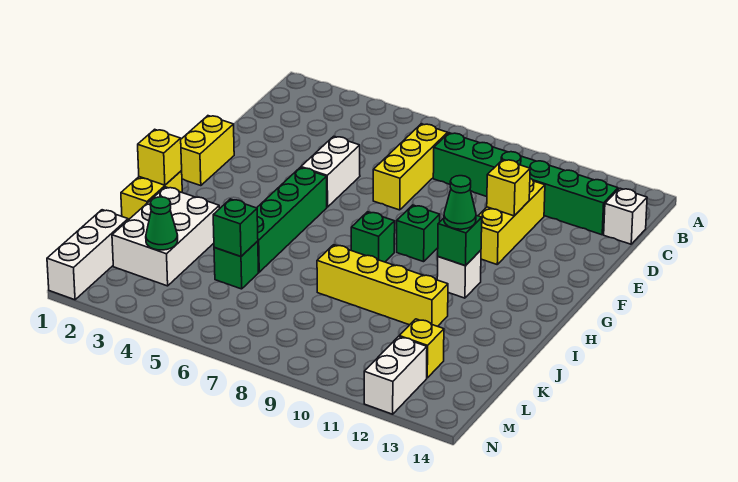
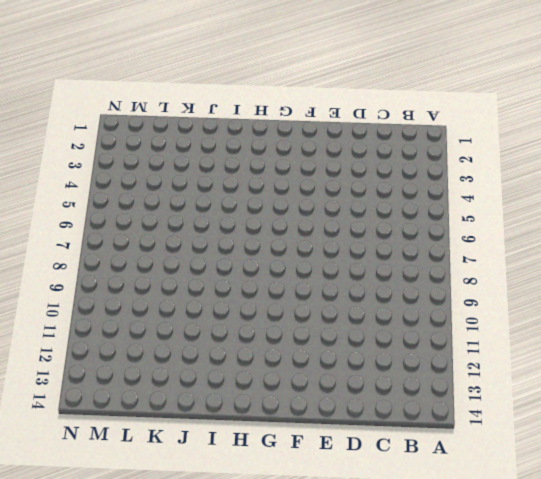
none -> yellow 1x3 brick [373,124,448,210]
none -> green 1x6 brick [433,133,618,235]
none -> white 1x1 brick [604,188,647,244]

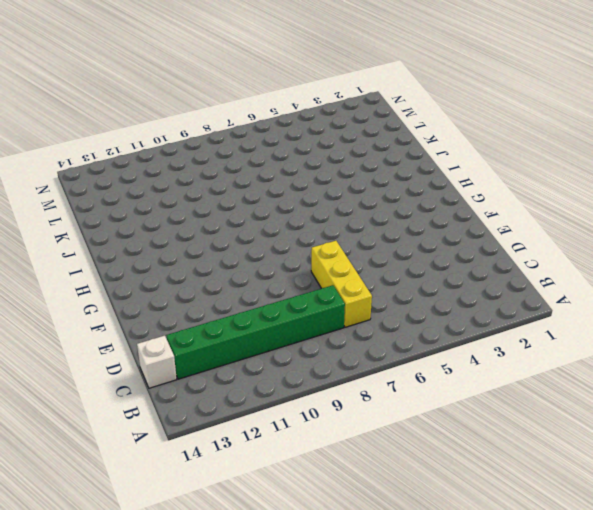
none -> yellow 1x3 brick [478,178,545,264]
none -> white 1x2 brick [301,136,360,207]
none -> yellow 1x2 brick [181,116,234,186]

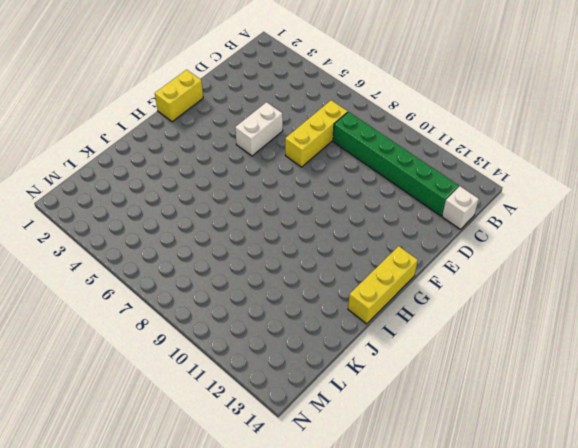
yellow 1x3 brick [348,246,418,324] -> yellow 1x3 brick moved to [478,178,545,264]
none -> green 1x4 brick [257,168,327,272]
none -> green 1x1 brick [397,205,440,262]
none -> green 1x1 brick [351,212,395,262]

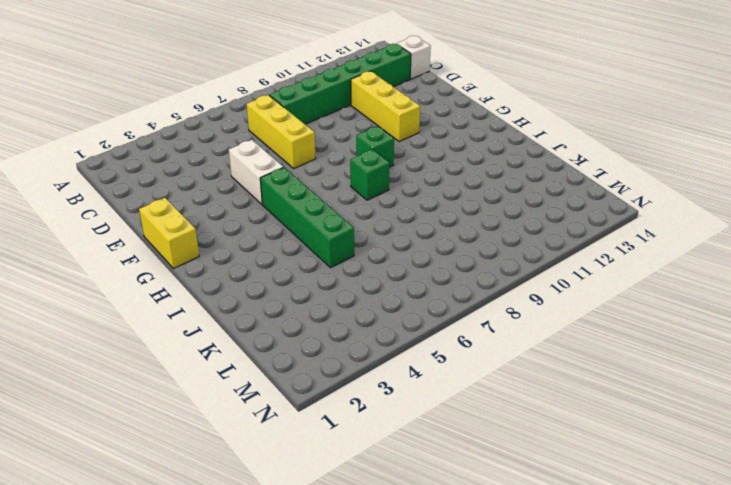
none -> white 1x1 brick [437,250,481,298]
none -> yellow 1x2 brick [121,171,182,220]
none -> white 2x3 brick [112,187,219,286]

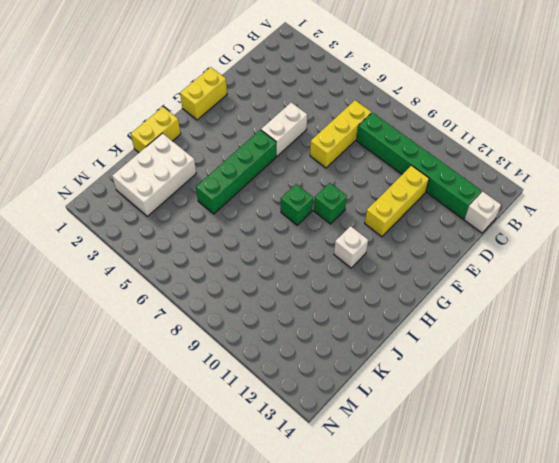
none -> yellow 1x4 brick [317,245,448,326]
none -> green 1x1 brick [214,241,258,289]
none -> white 1x3 brick [47,210,128,300]

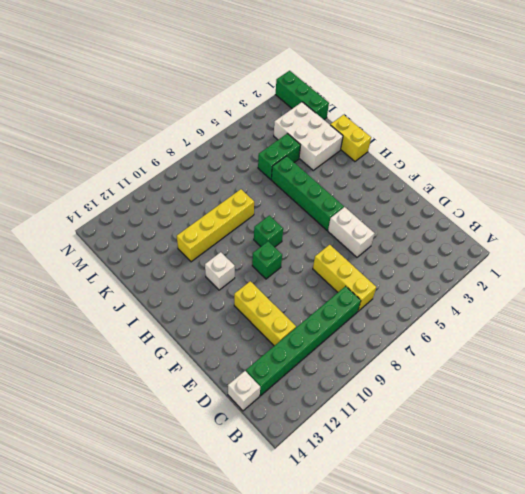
green 1x2 brick [258,133,300,179] -> green 1x1 brick [214,241,258,289]
green 1x3 brick [275,71,329,119] -> white 1x3 brick [47,210,128,300]
none -> yellow 1x2 brick [181,116,234,186]
none -> yellow 1x1 brick [399,319,444,378]
none -> white 1x2 brick [364,336,427,414]

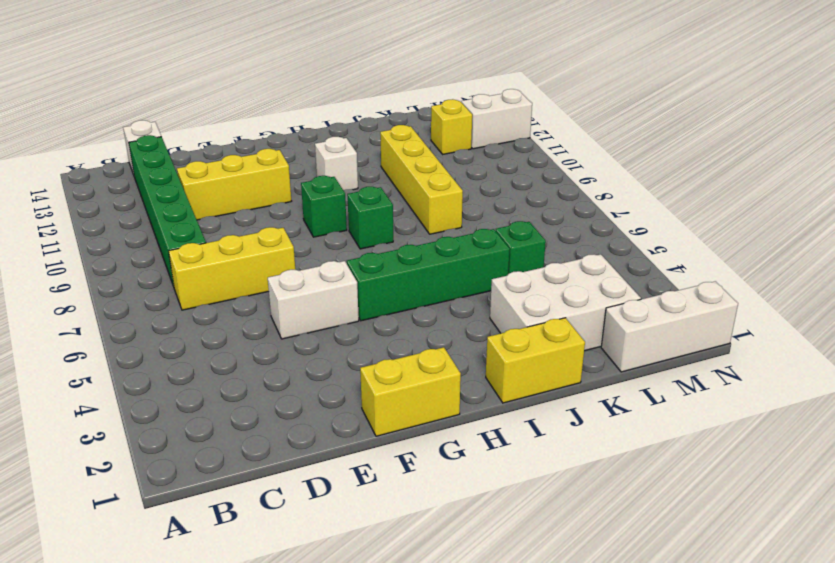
none -> yellow 1x1 brick [487,160,530,216]
none -> green 1x1 brick [438,215,482,266]
none -> yellow 1x1 brick [138,129,182,185]

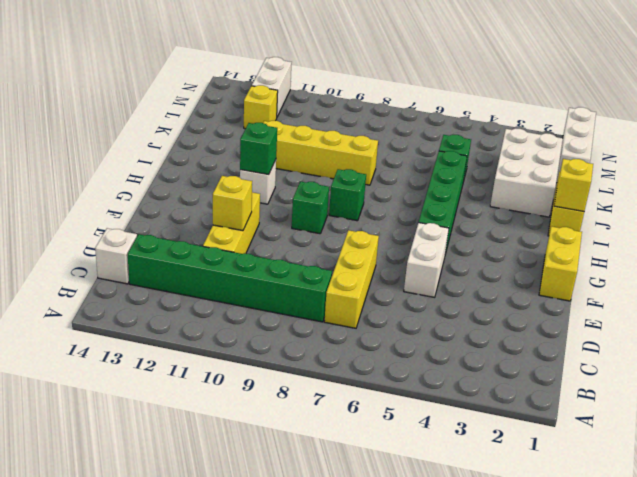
none -> green 1x1 brick [213,199,258,257]
none -> green 1x1 cone [146,197,178,250]
none -> green 1x1 cone [444,176,476,229]

